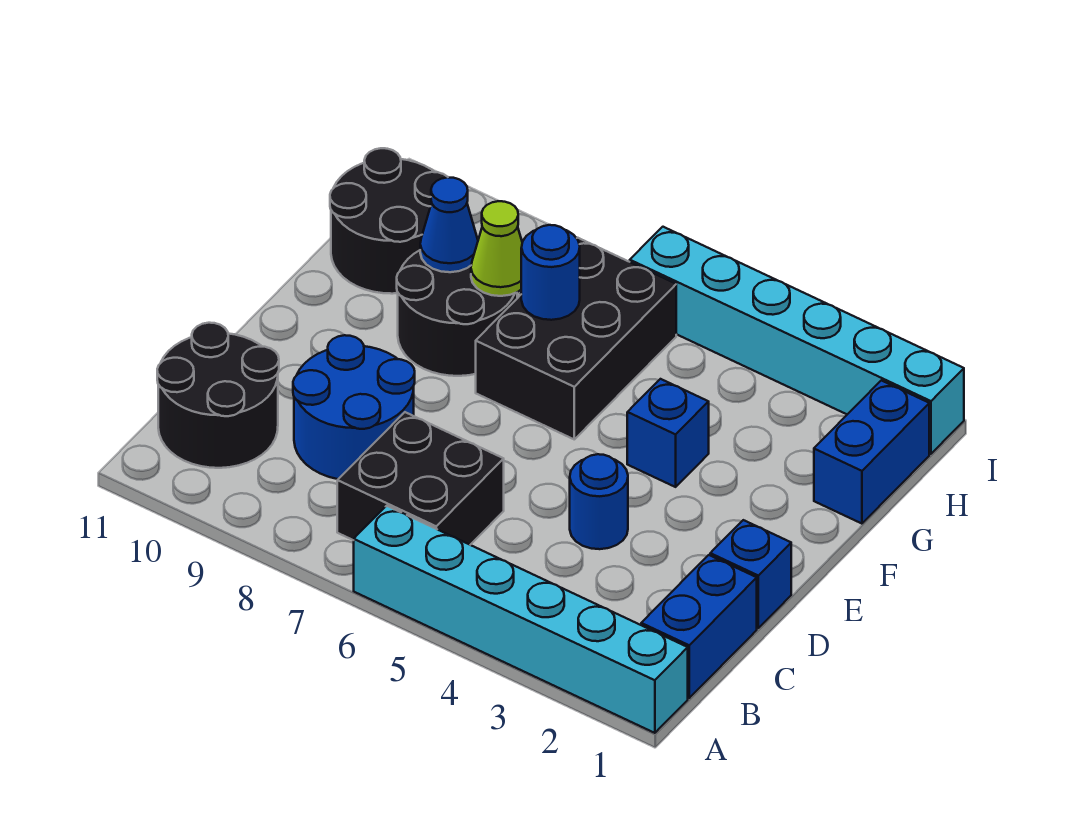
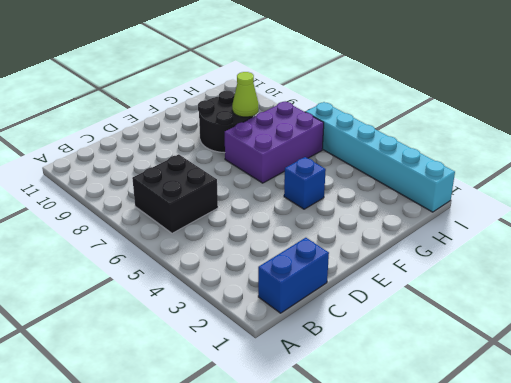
purple 2x3 brick [225,102,324,183] -> black 2x3 brick [476,238,676,439]
none -> cyan 1x6 brick [354,506,688,733]
none -> black 2x2 round brick [157,323,279,468]
none -> blue 2x2 round brick [293,335,415,479]

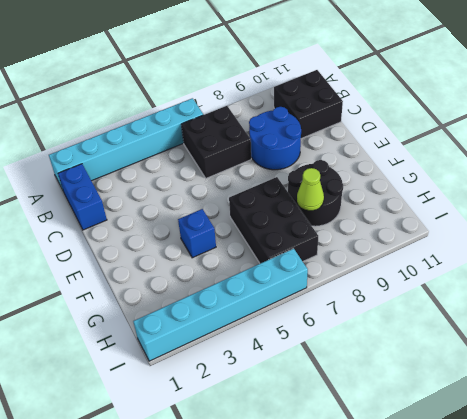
black 2x2 brick [274,70,343,139] -> black 2x2 round brick [157,323,279,468]
none -> blue 1x1 brick [710,520,791,628]
none -> blue 1x1 round brick [570,454,628,549]
none -> blue 1x2 brick [814,380,929,524]

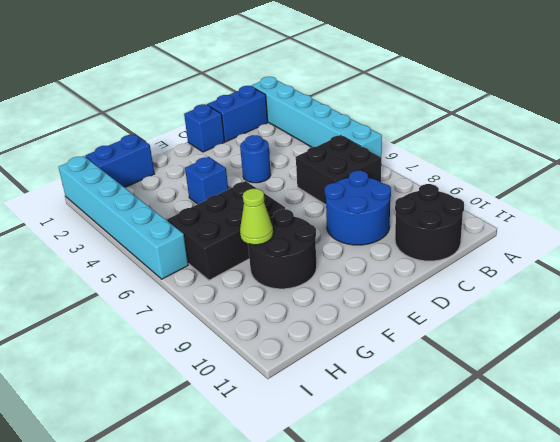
none -> black 2x2 round brick [330,148,447,294]
none -> blue 1x1 round brick [521,225,580,320]
none -> blue 1x1 cone [420,177,478,272]

